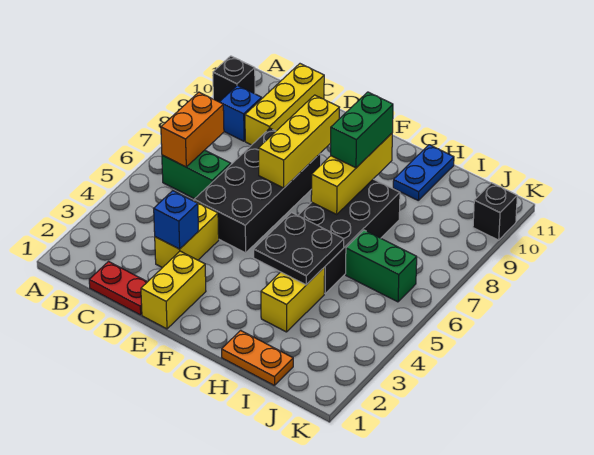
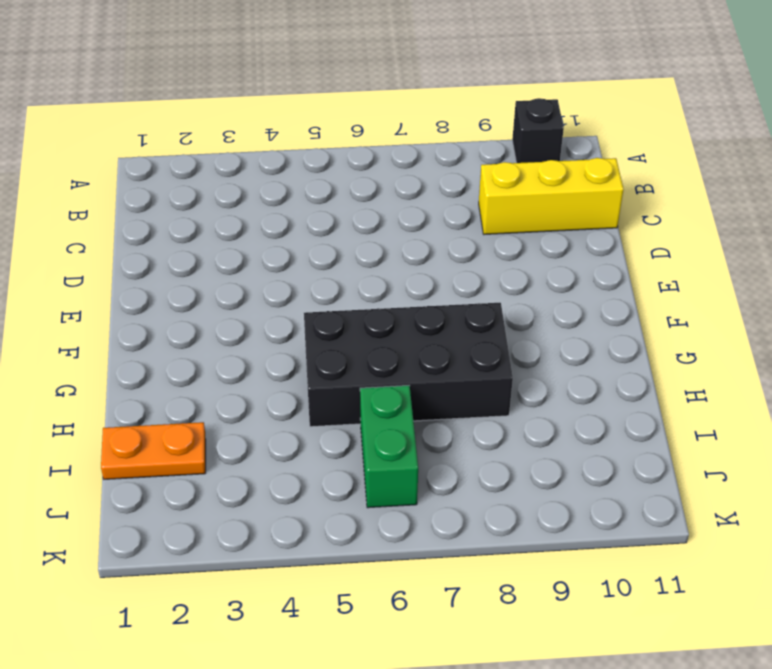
orange 1x2 plate [101,422,206,479] -> orange 1x2 plate turned to [222,330,293,386]
none -> green 1x2 brick [162,150,231,199]
none -> blue 1x1 brick [220,85,262,141]
none -> red 1x2 plate [89,262,147,315]

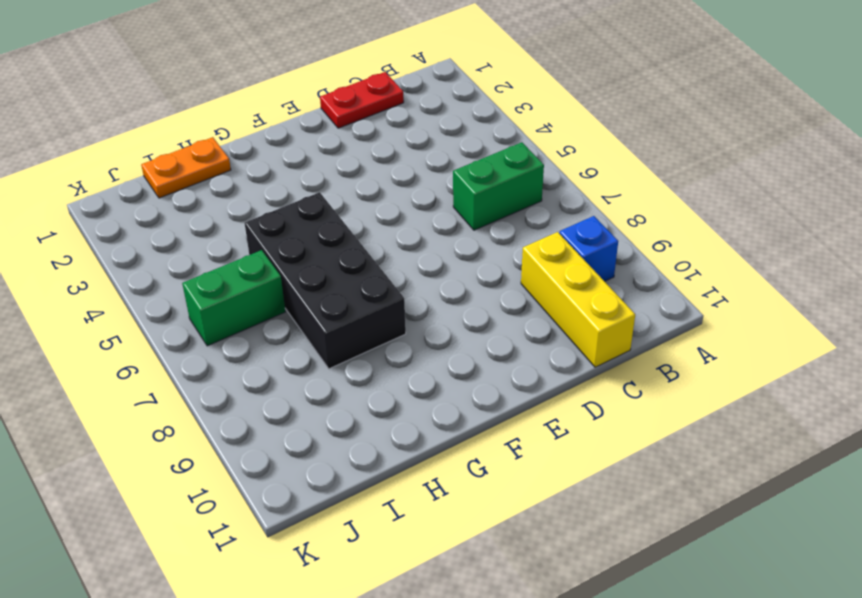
none -> black 1x1 brick [213,56,255,102]
none -> yellow 1x2 brick [155,200,219,268]
none -> black 2x4 brick [194,128,321,253]

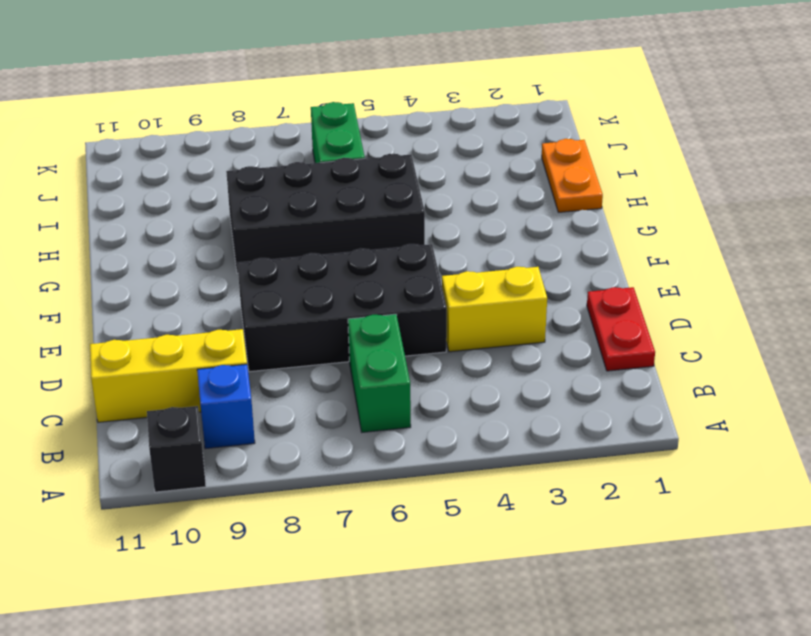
none -> yellow 1x2 brick [141,251,206,329]
none -> yellow 1x2 brick [261,267,325,332]
none -> blue 1x2 plate [393,145,454,200]

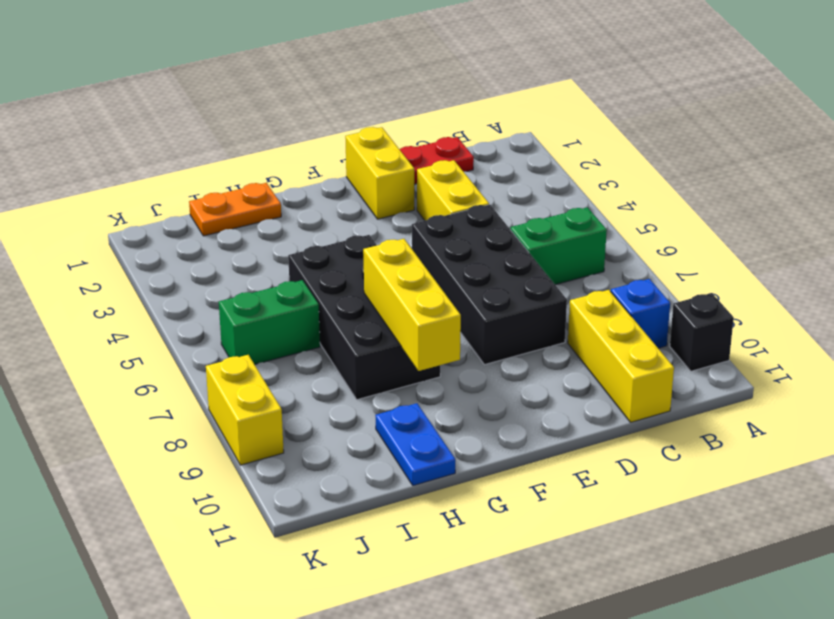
yellow 1x2 brick [206,355,284,465] -> yellow 1x2 brick moved to [261,267,325,332]
none -> black 1x1 brick [473,183,517,240]
none -> orange 1x2 brick [161,92,224,167]
none -> blue 1x1 brick [154,191,198,249]

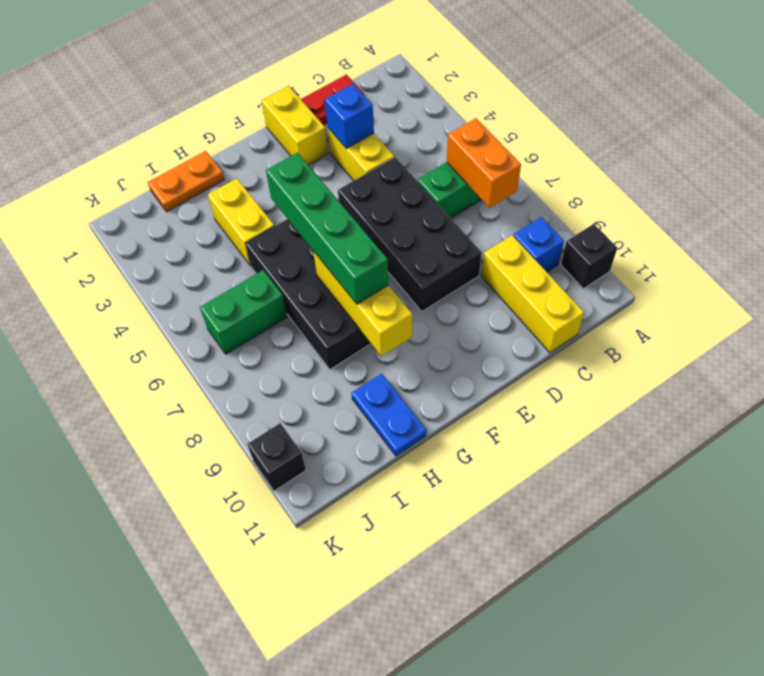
green 1x4 brick [266,153,389,304] -> green 1x2 brick [331,92,393,168]
none -> yellow 1x3 brick [259,95,340,188]
none -> black 2x2 plate [254,213,344,285]

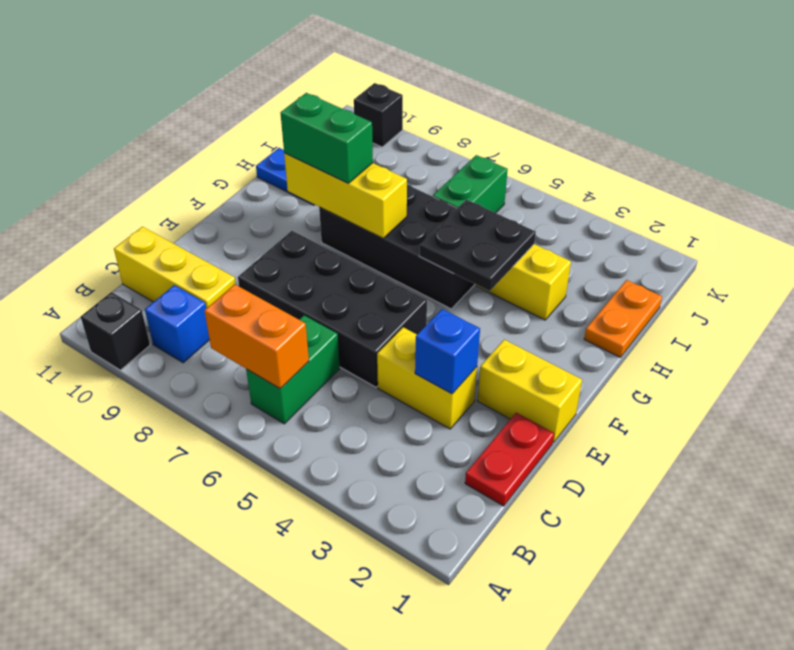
none -> yellow 1x3 brick [259,95,340,188]

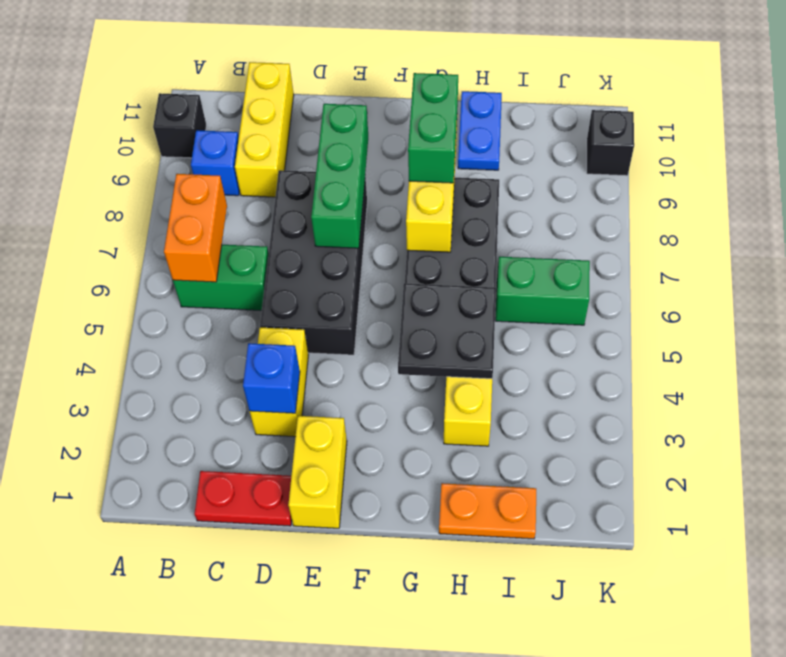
green 1x3 brick [311,104,368,248] -> yellow 1x3 brick [259,95,340,188]

